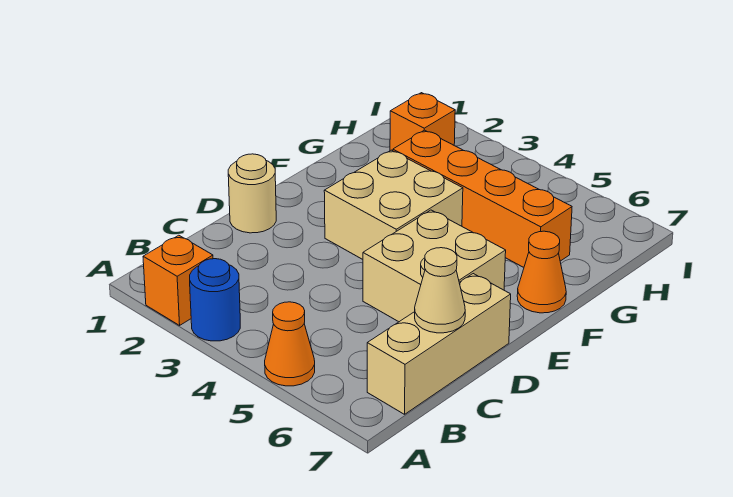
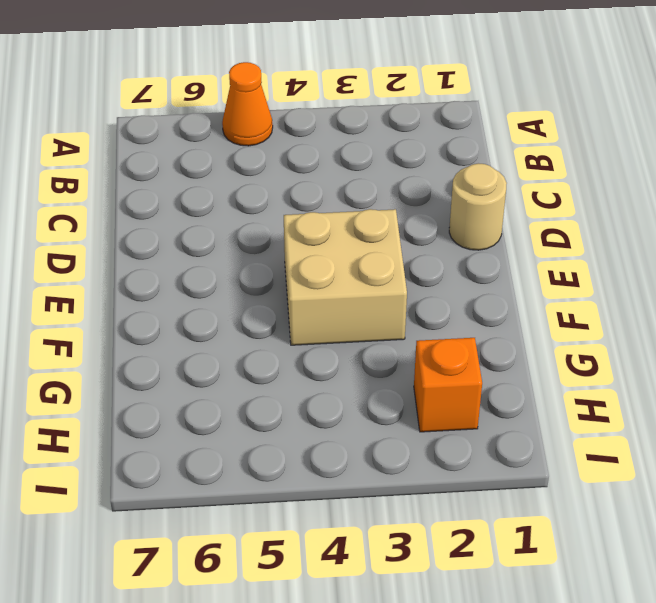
none -> orange 1x1 brick [143,235,213,325]
none -> blue 1x1 round brick [190,259,240,341]

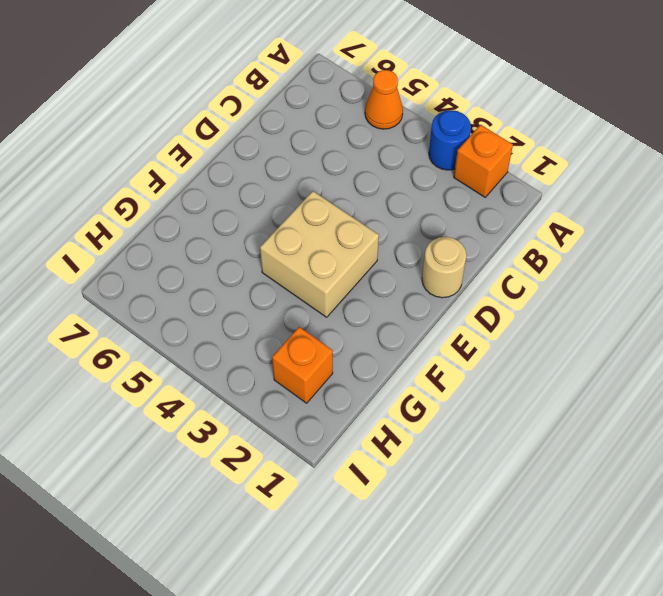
none -> tan 1x3 brick [367,274,511,414]
none -> tan 2x2 brick [363,210,506,322]

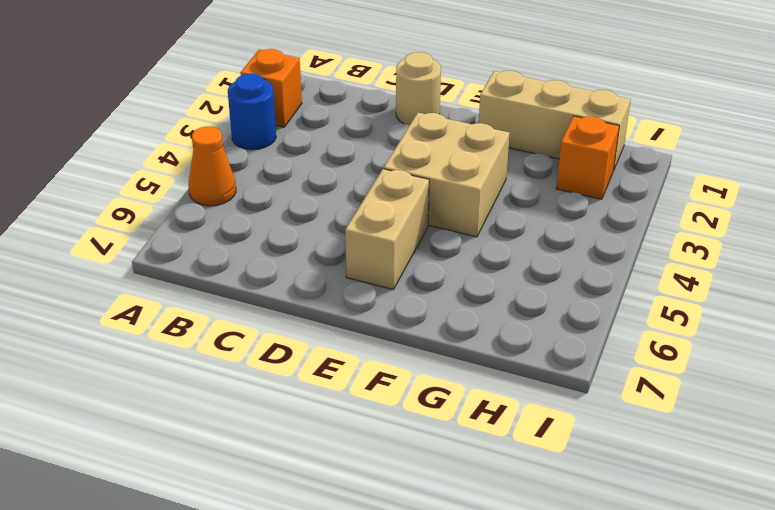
tan 1x2 brick [345,169,429,290] -> tan 2x2 brick [363,210,506,322]
tan 1x3 brick [479,71,631,171] -> tan 1x3 brick moved to [367,274,511,414]
none -> orange 1x1 cone [517,231,566,313]
none -> orange 1x4 brick [393,130,572,267]

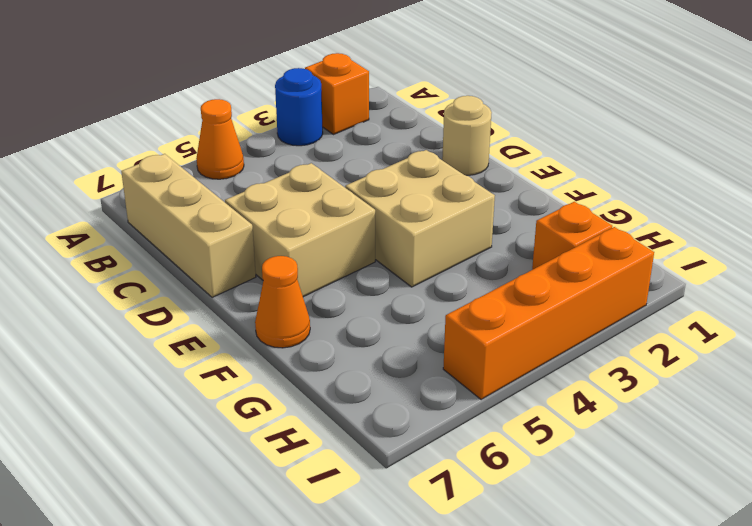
orange 1x4 brick [443,227,654,400] -> orange 1x4 brick moved to [393,130,572,267]
none -> tan 1x1 cone [415,248,465,333]

